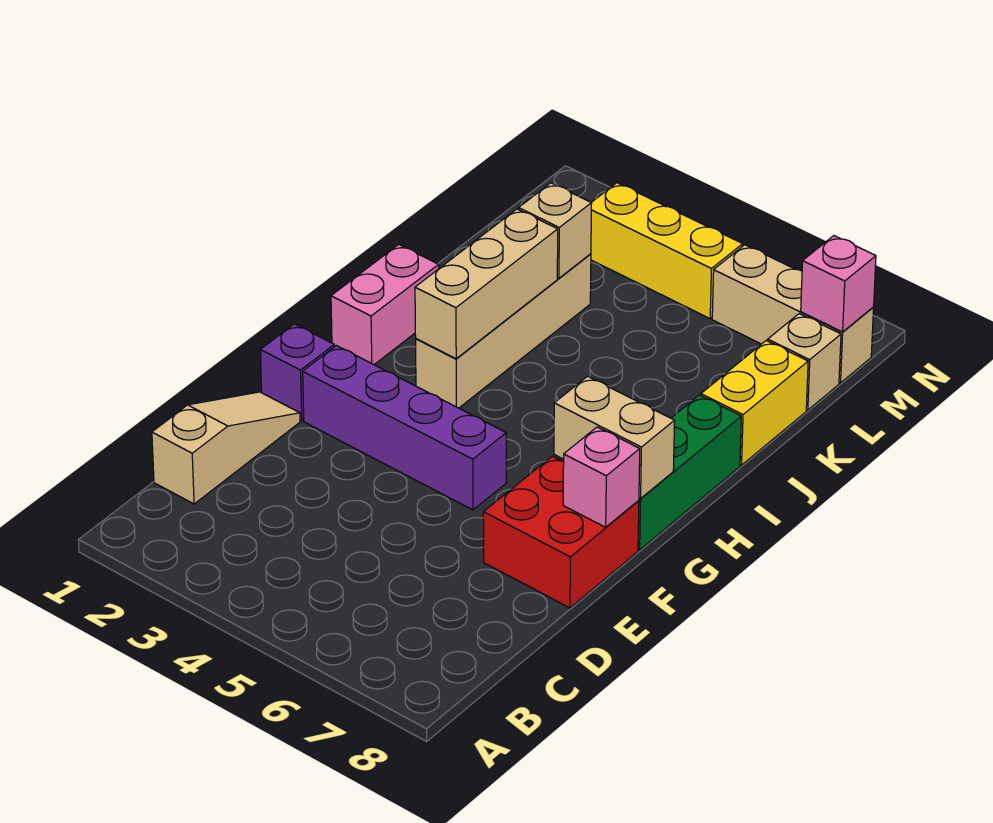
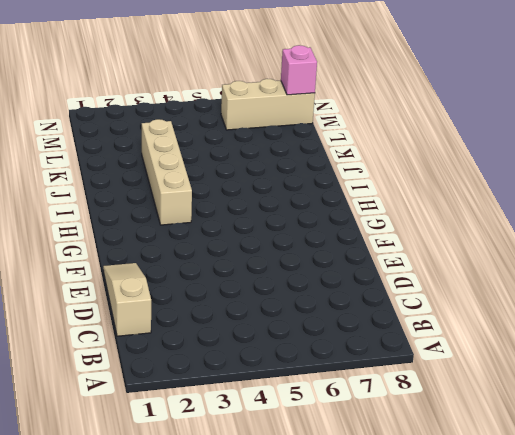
none -> red 2x2 brick [483,456,639,608]
none -> purple 1x1 brick [260,324,334,420]
none -> purple 1x4 brick [303,346,506,510]

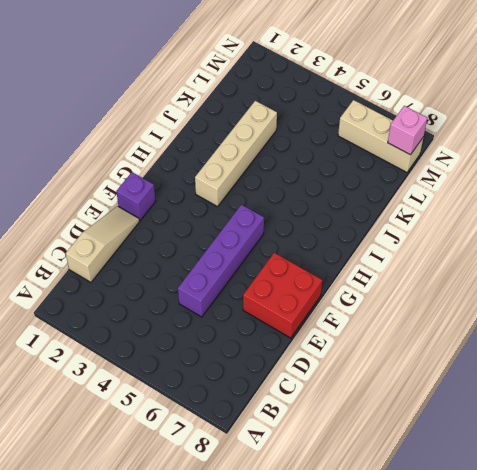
purple 1x4 brick [178,205,264,317] -> purple 1x4 brick turned to [303,346,506,510]
none -> green 1x3 brick [638,395,741,550]
none -> pink 1x2 brick [331,244,439,365]
none -> yellow 1x2 brick [701,341,808,465]

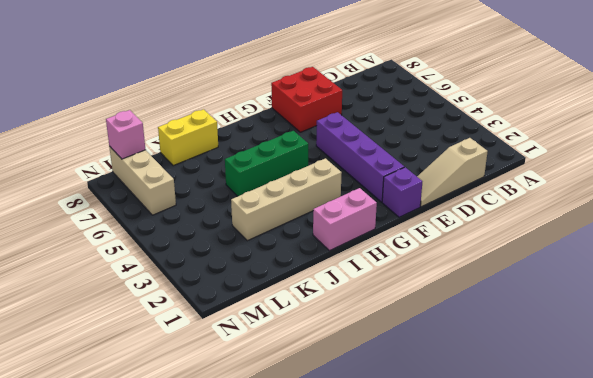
green 1x3 brick [225,131,308,196] -> green 1x3 brick moved to [638,395,741,550]
none -> tan 1x1 brick [768,314,841,410]
none -> yellow 1x3 brick [591,183,743,319]
none -> pink 1x1 brick [563,427,640,527]

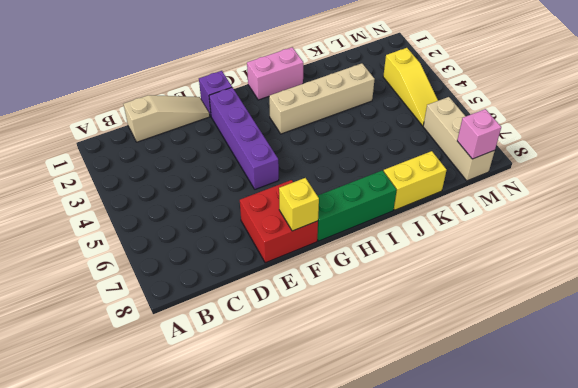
yellow 1x1 brick [279,178,319,231] -> pink 1x1 brick [563,427,640,527]
yellow 1x3 slope [383,48,438,126] -> yellow 1x3 brick [591,183,743,319]
none -> tan 1x1 brick [768,314,841,410]
none -> tan 1x2 brick [554,376,675,499]
none -> tan 1x3 brick [415,209,558,359]

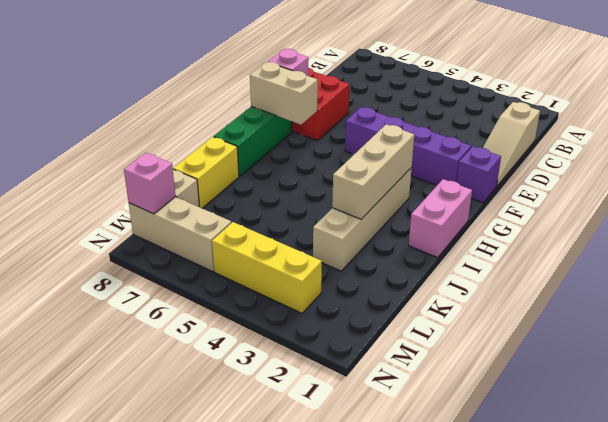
none -> tan 1x1 brick [519,183,592,278]

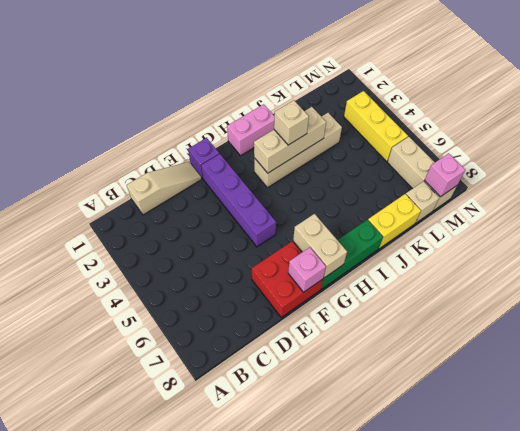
tan 1x1 brick [274,100,309,145] -> tan 1x1 brick moved to [519,183,592,278]

